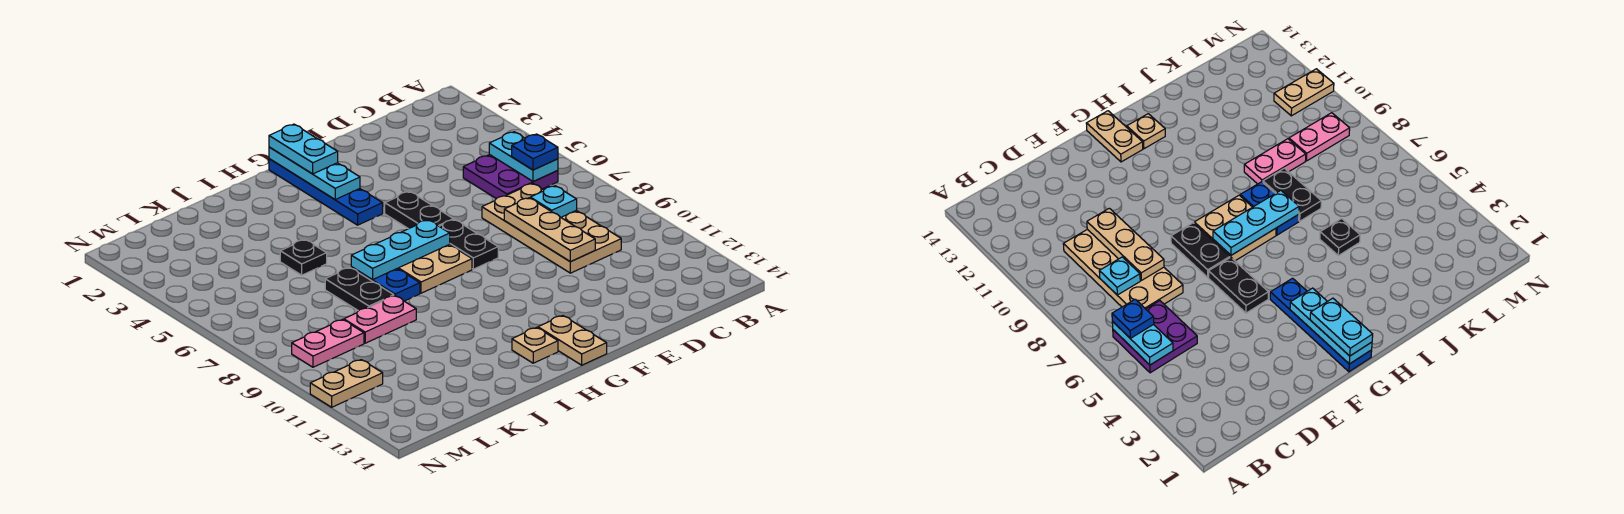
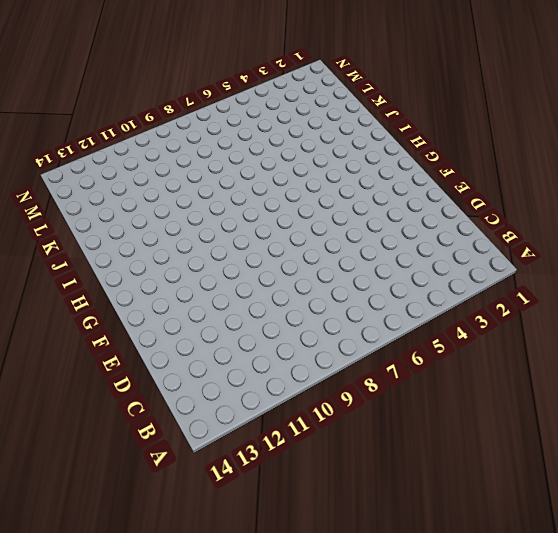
none -> purple 2x2 plate [463,155,558,199]
none -> tan 2x4 plate [482,183,621,273]
none -> black 1x2 plate [385,191,453,229]

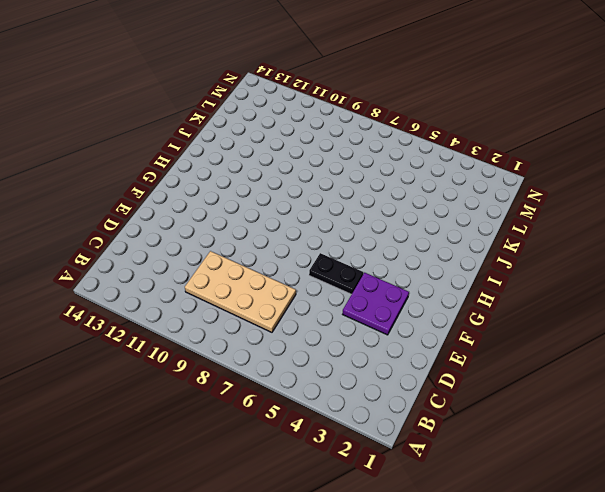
purple 2x2 plate [343,273,409,335] -> purple 2x2 plate moved to [463,155,558,199]
none -> black 1x2 plate [439,219,498,269]
none -> blue 1x4 plate [269,159,383,225]
none -> tan 2x2 plate [397,245,472,293]

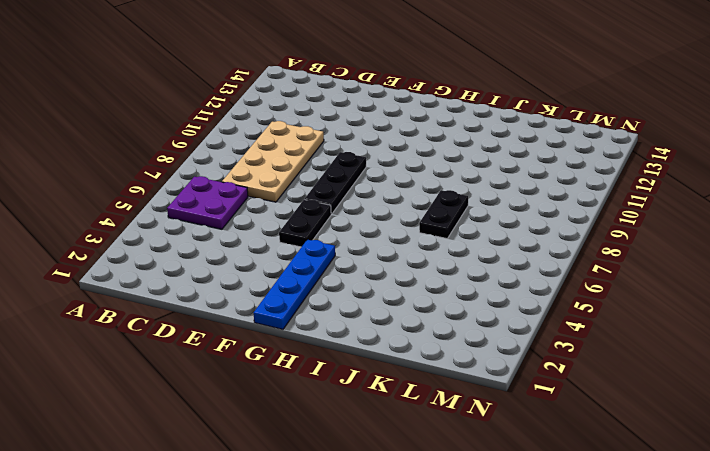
black 1x3 plate [305,152,366,214] -> black 1x2 plate [439,219,498,269]
none -> tan 2x2 plate [397,245,472,293]
none -> tan 1x2 plate [538,316,607,365]
none -> tan 1x1 plate [512,327,558,363]

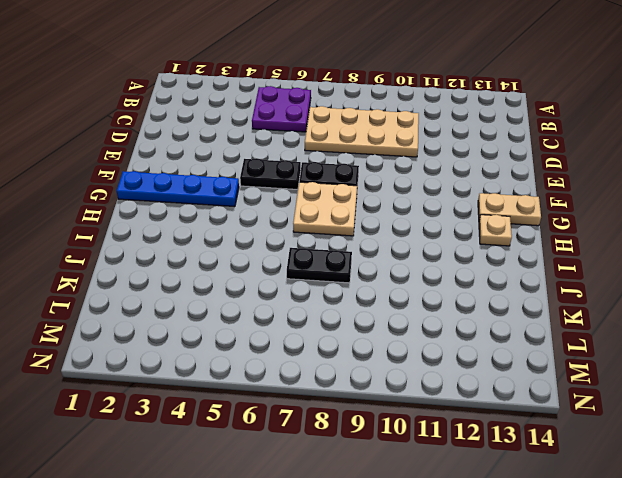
none -> blue 1x2 plate [351,267,420,301]
none -> black 1x1 plate [280,240,327,275]
none -> pink 1x2 plate [344,296,416,343]

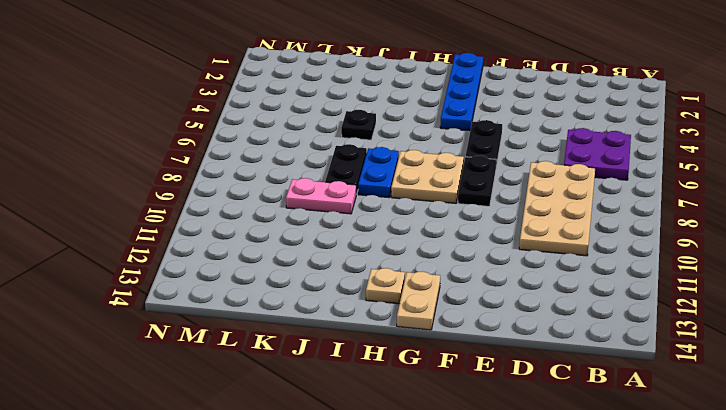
none -> pink 1x2 plate [292,320,364,367]
none -> tan 1x2 plate [310,360,383,407]
none -> cyan 1x2 plate [489,132,558,182]

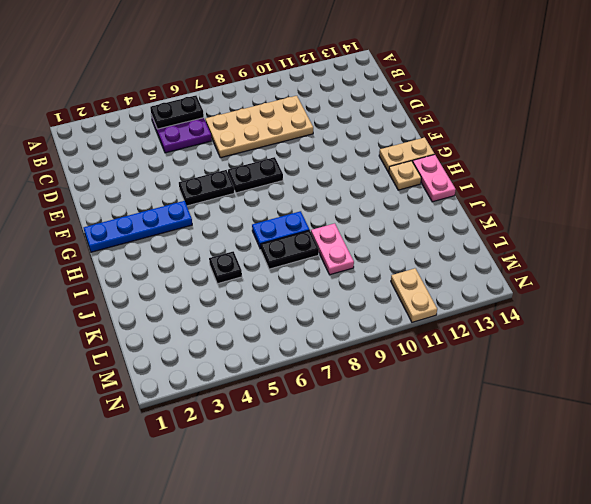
black 1x2 plate [150,96,204,129] -> cyan 1x2 plate [489,132,558,182]
pink 1x2 plate [413,154,456,202] -> pink 1x2 plate moved to [292,320,364,367]
none -> tan 2x2 plate [397,245,472,293]
none -> cyan 1x1 plate [530,186,577,217]
none -> tan 1x3 plate [504,198,595,262]

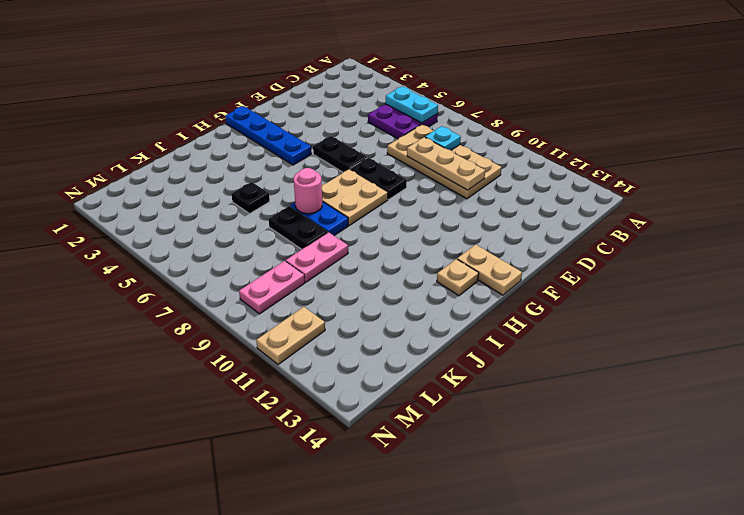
pink 1x1 round brick [294,168,322,214] -> cyan 1x3 plate [351,220,450,279]
none -> cyan 1x3 plate [269,147,360,199]
none -> blue 1x1 plate [512,134,558,170]
none -> cyan 1x2 plate [269,124,338,174]

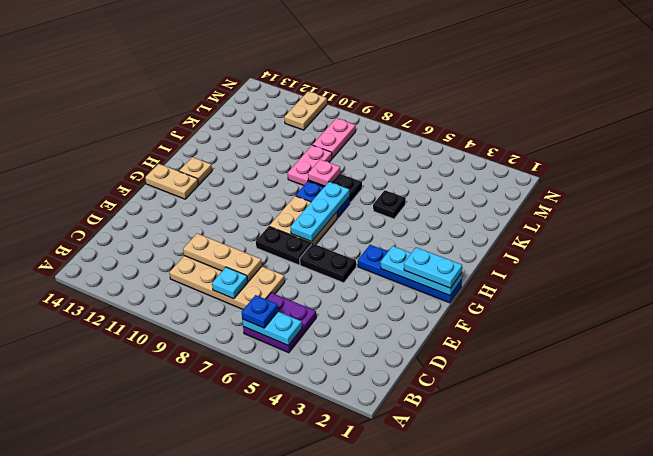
pink 1x1 plate [308,160,340,186] -> none

